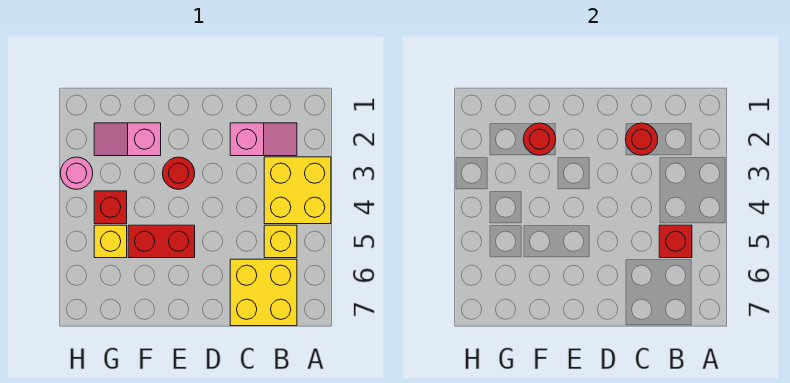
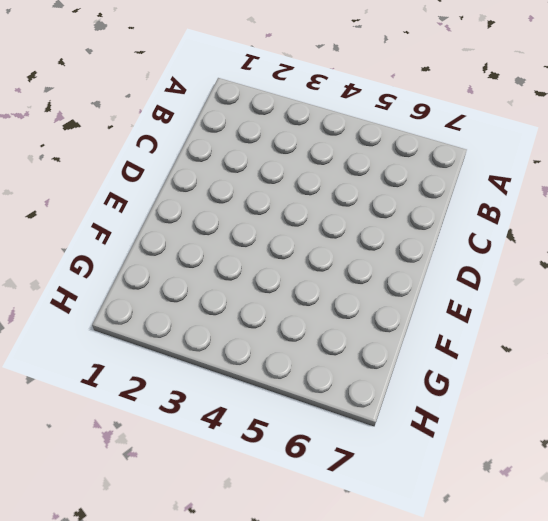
none -> yellow 2x2 brick [264,157,331,224]
none -> pink 1x2 slope [230,123,297,156]
none -> yellow 1x1 brick [264,225,297,258]

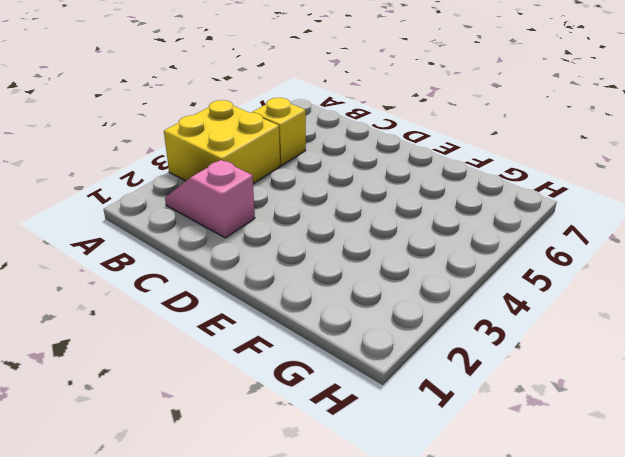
none -> yellow 2x2 brick [230,259,297,326]
none -> red 1x1 round brick [162,157,195,189]
none -> red 1x2 brick [128,225,195,258]

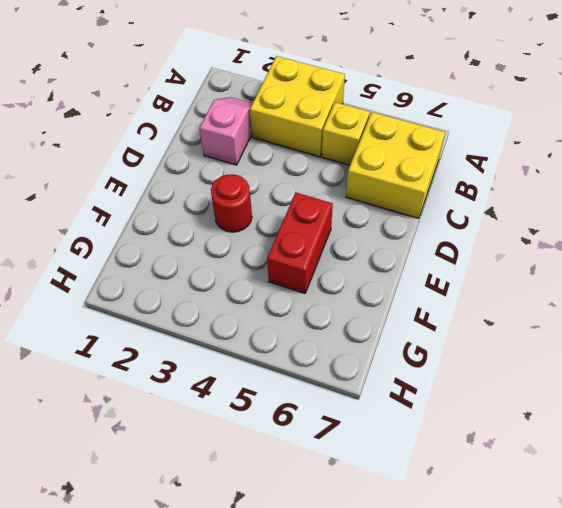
none -> pink 1x2 slope [94,123,161,156]
none -> red 1x1 brick [94,191,127,224]
none -> yellow 1x1 brick [94,225,127,258]

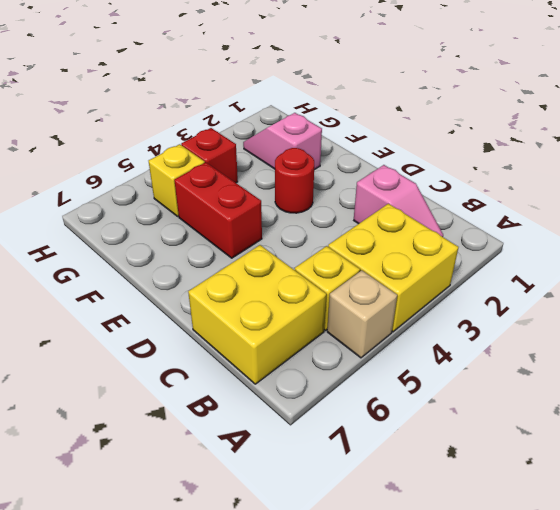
tan 1x1 brick [327,270,397,358] -> none
none -> pink 1x1 round brick [60,157,93,189]
none -> red 1x1 brick [659,225,692,258]
none -> red 1x1 round brick [625,123,658,155]

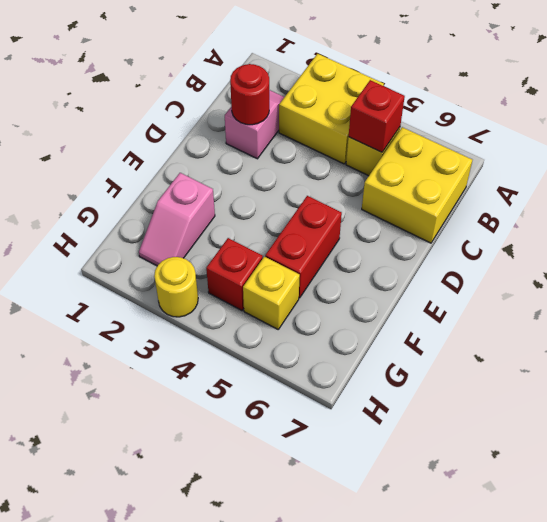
yellow 1x1 round brick [154,257,198,317] -> pink 1x1 round brick [60,157,93,189]
none -> red 1x1 round brick [162,157,195,189]
none -> red 1x1 round brick [523,123,556,155]

